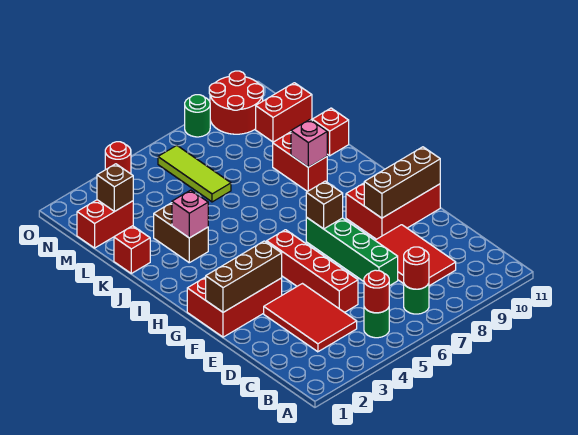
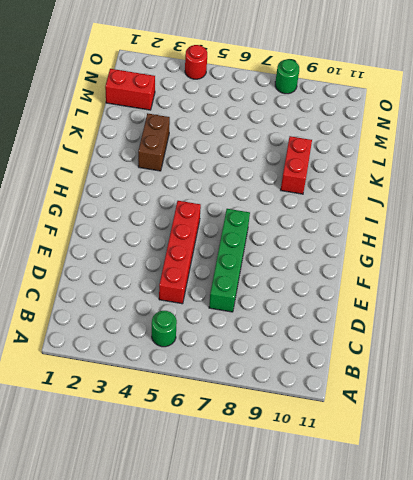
none -> green 1x1 round brick [404,283,429,314]
none -> red 2x3 tile [264,284,357,352]
none -> red 2x3 tile [375,225,456,286]

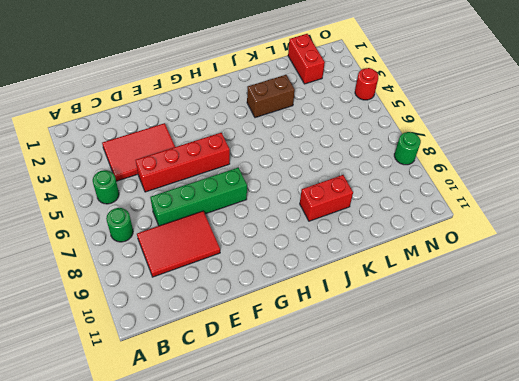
none -> red 2x3 brick [187,277,282,337]
none -> red 2x3 brick [346,183,440,239]
none -> red 1x1 brick [114,226,150,273]

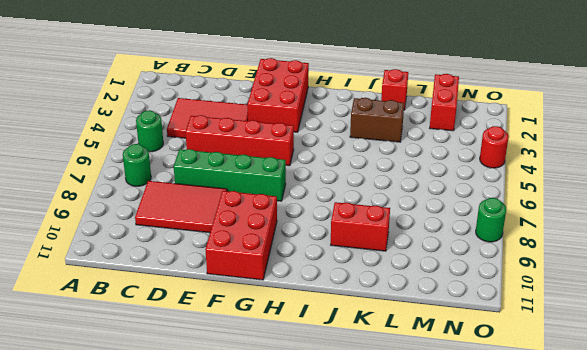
none -> red 1x1 brick [312,108,349,156]
none -> lime 1x3 tile [158,145,231,202]
none -> red 1x2 brick [256,83,312,142]

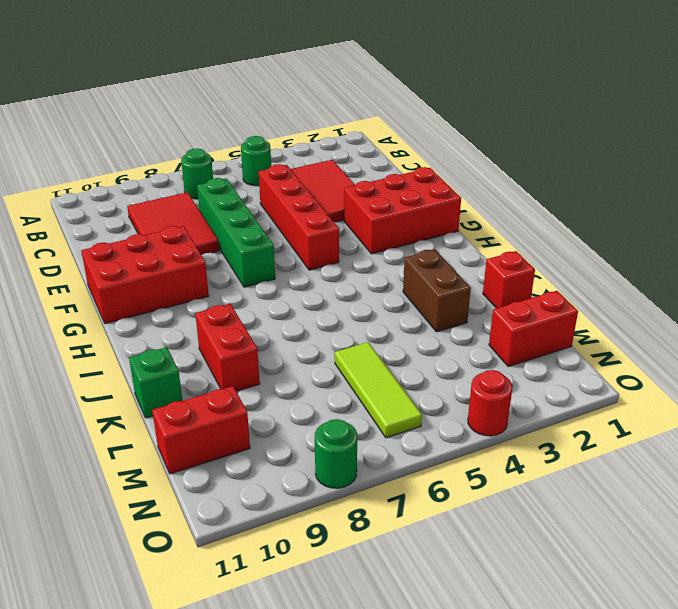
green 1x1 brick [129,347,182,418] -> red 1x1 brick [312,108,349,156]
none -> red 2x2 round brick [209,71,263,134]
none -> red 1x1 round brick [364,270,389,313]
none -> red 1x1 round brick [404,247,429,289]

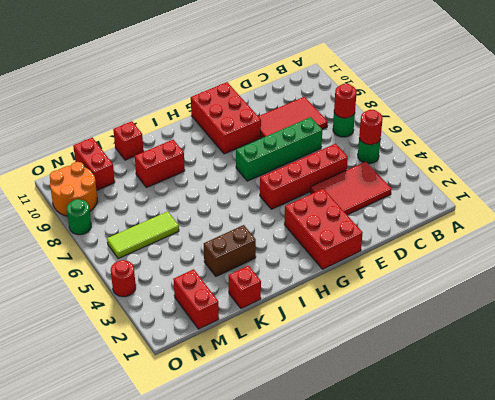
orange 2x2 round brick [50,162,97,216] -> red 2x2 round brick [209,71,263,134]
none -> brown 1x3 brick [206,241,282,312]
none -> brown 1x3 brick [364,147,440,218]
none -> brown 1x1 brick [306,181,343,229]

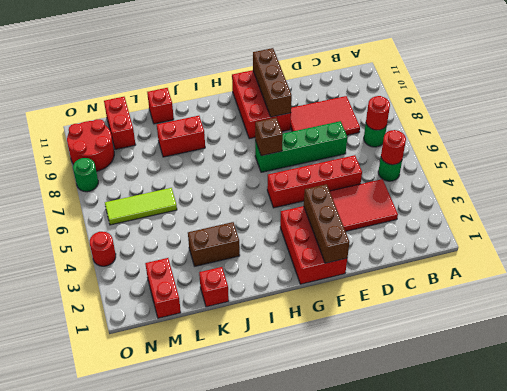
none -> pink 1x1 brick [172,190,208,238]
none -> pink 1x1 brick [291,120,327,167]
none -> brown 1x1 brick [97,164,133,212]

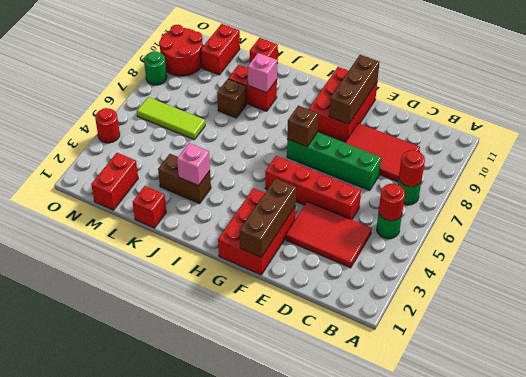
brown 1x1 brick [217,79,247,118] -> brown 1x1 brick moved to [97,164,133,212]

